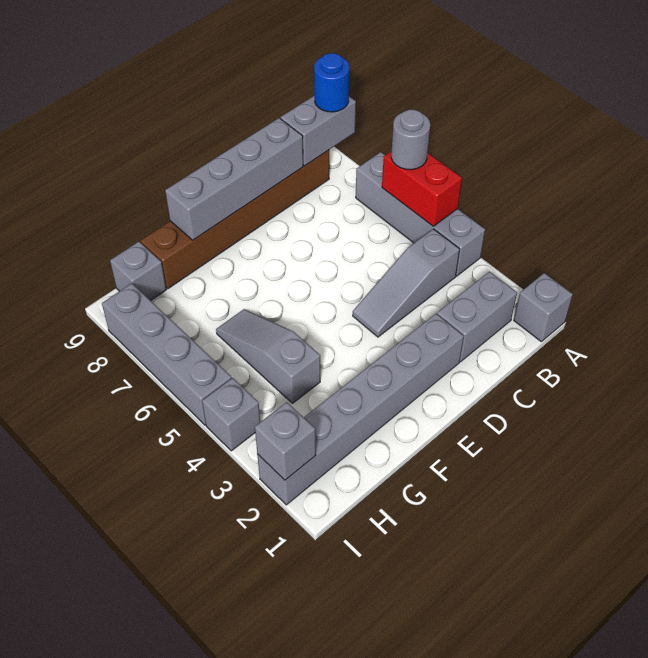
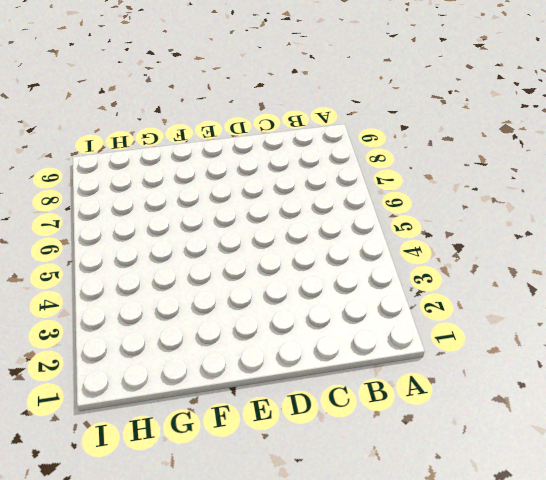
none -> grey 1x1 brick [514,273,573,342]
none -> grey 1x4 brick [356,152,485,276]
none -> grey 1x2 brick [437,272,517,362]

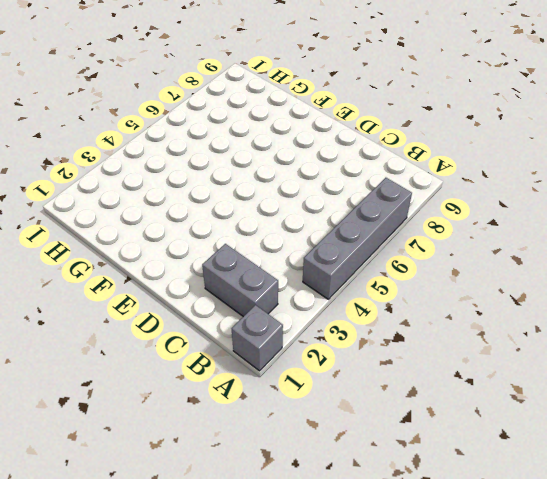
none -> grey 1x3 slope [353,229,460,337]
none -> brown 1x6 brick [141,150,329,289]
none -> grey 1x6 brick [257,314,464,505]

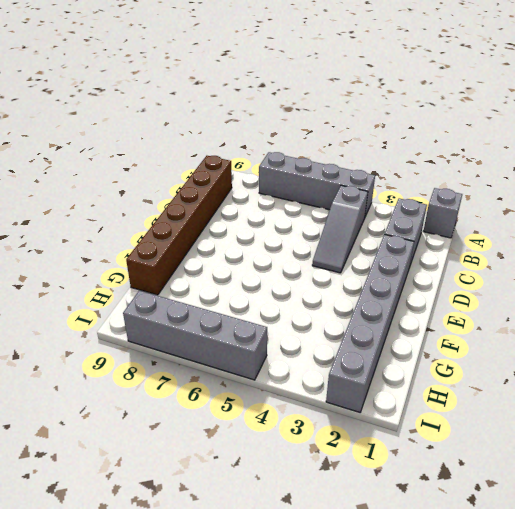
none -> grey 1x3 slope [216,309,320,403]
none -> grey 1x1 brick [110,242,166,301]
none -> grey 1x1 brick [202,378,260,451]

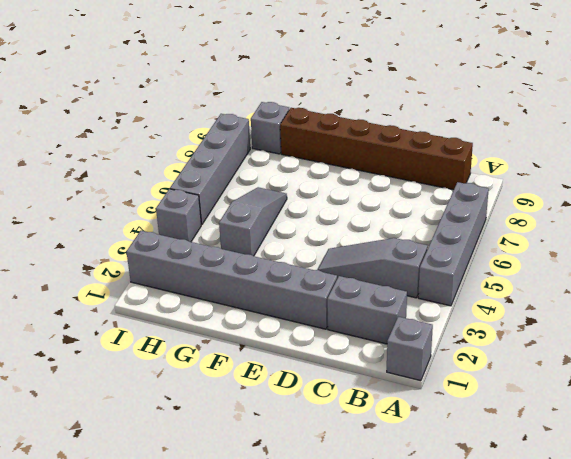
none -> red 1x2 brick [382,151,462,226]
none -> grey 1x2 brick [280,96,356,166]
none -> grey 1x4 brick [165,118,303,240]

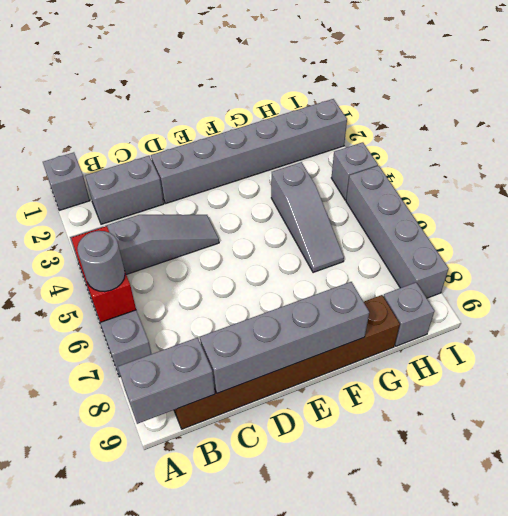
none -> grey 1x1 brick [255,402,316,480]
none -> blue 1x1 round brick [314,53,349,112]

